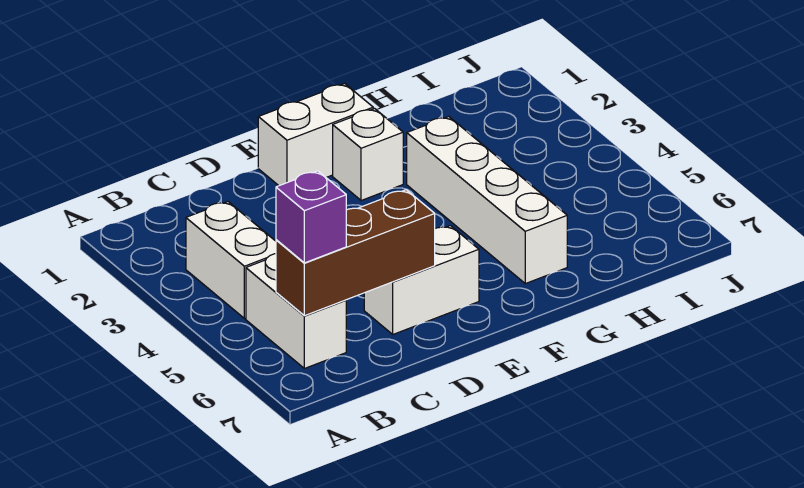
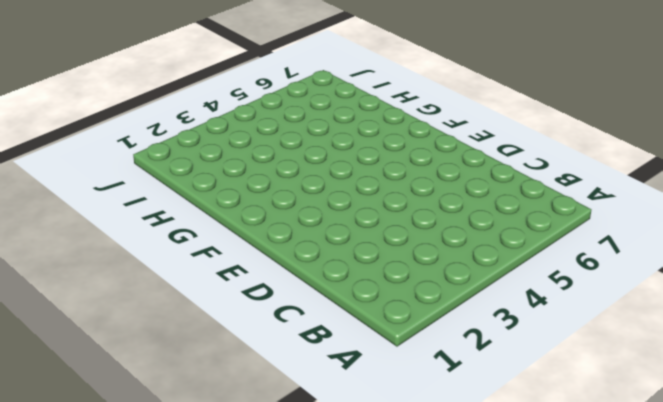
none -> white 1x2 brick [186,202,276,318]
none -> white 1x2 brick [246,254,346,368]

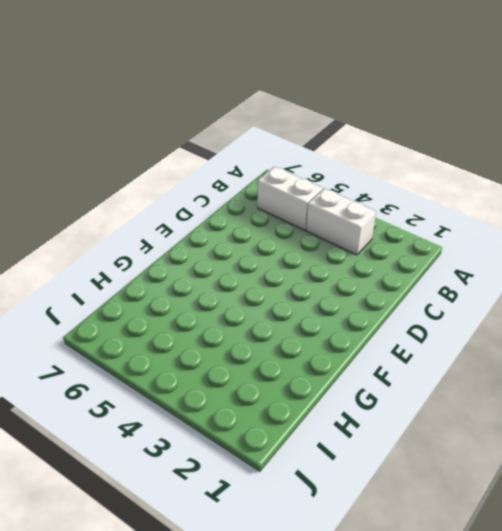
none -> white 1x2 brick [364,226,479,334]
none -> white 1x2 brick [258,84,373,186]

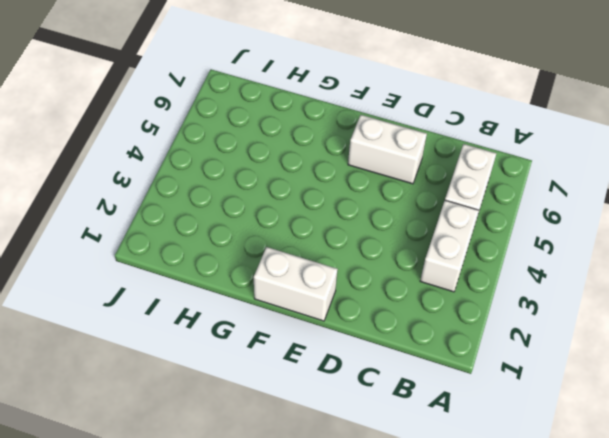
none -> white 1x1 brick [333,109,403,201]
none -> white 1x4 brick [407,117,567,284]

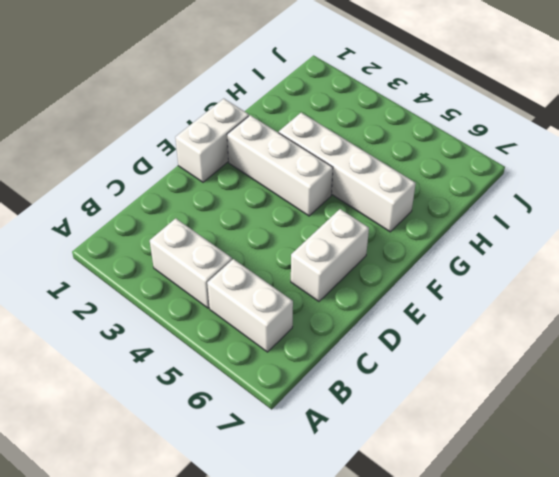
white 1x3 brick [227,115,333,216] -> white 1x1 brick [333,109,403,201]
none -> brown 1x3 brick [276,190,435,316]
none -> purple 1x1 brick [276,171,346,263]

